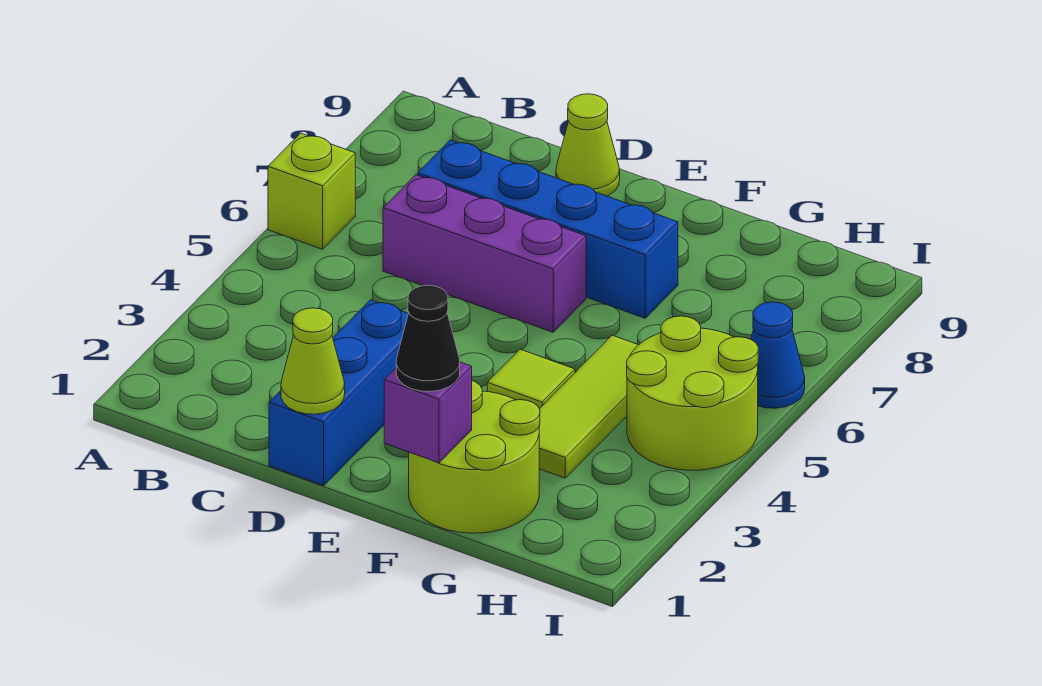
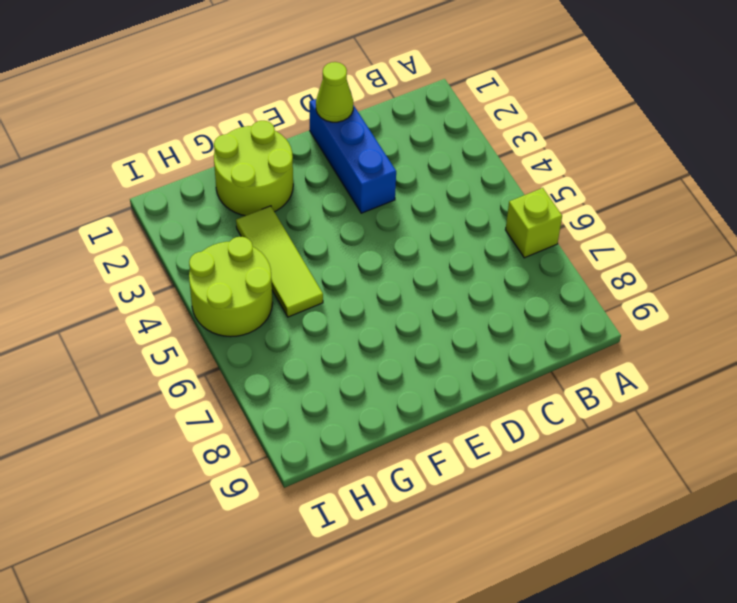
none -> purple 1x3 brick [383,175,586,332]
none -> blue 1x4 brick [418,140,678,318]
none -> lime 1x1 cone [556,94,620,196]

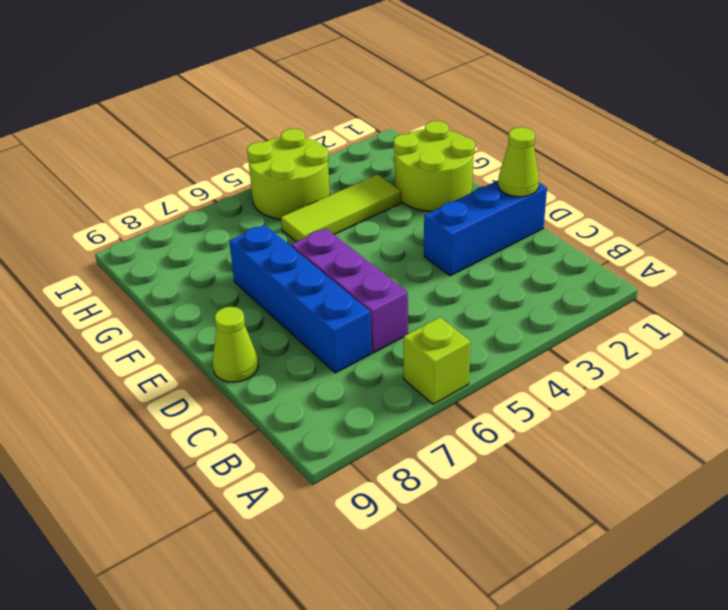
none -> lime 1x1 tile [487,349,575,409]
none -> blue 1x1 cone [751,302,805,408]
none -> purple 1x1 brick [384,362,472,463]

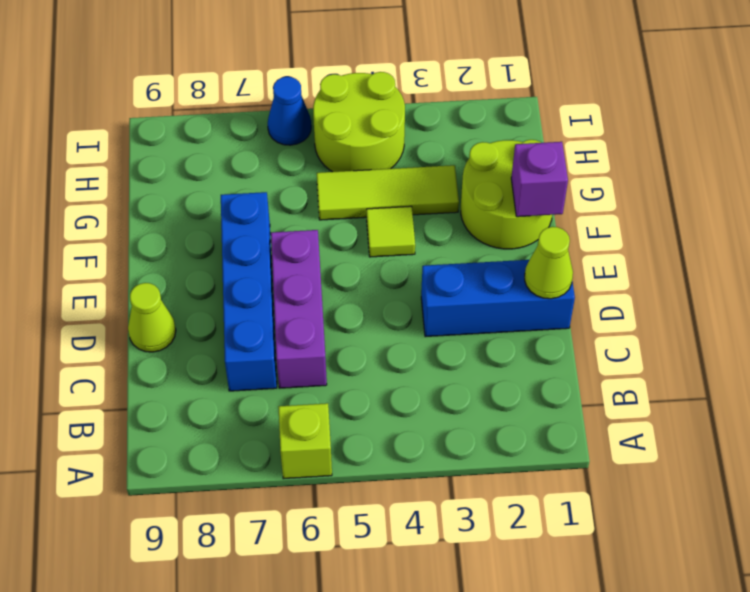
none -> black 1x1 cone [396,285,460,392]

